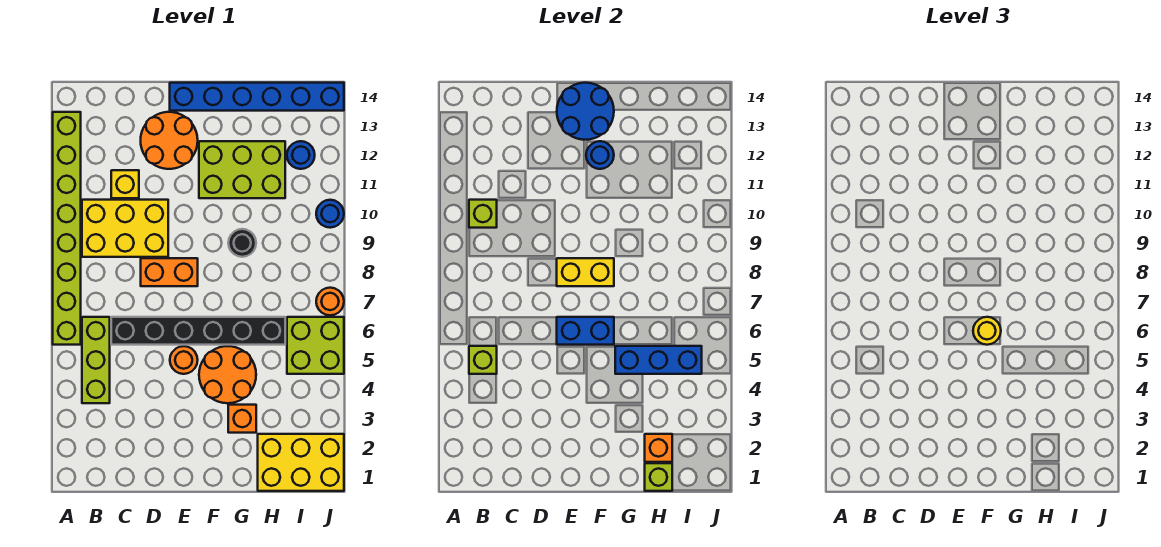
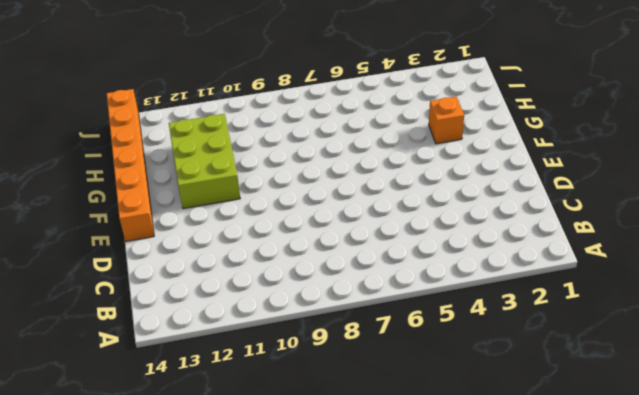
orange 1x6 brick [107,89,154,241] -> blue 1x6 brick [170,83,344,111]
none -> lime 1x8 brick [53,112,81,345]
none -> lime 1x3 brick [82,317,110,403]
none -> yellow 2x3 brick [82,200,168,257]

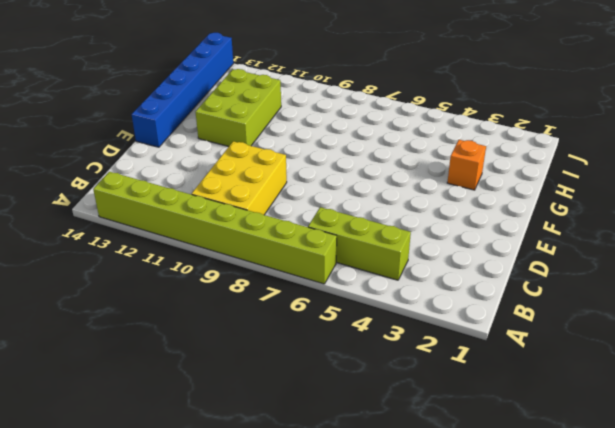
none -> black 1x6 brick [111,317,285,345]
none -> yellow 1x1 brick [111,170,139,198]
none -> orange 1x2 brick [141,258,198,286]

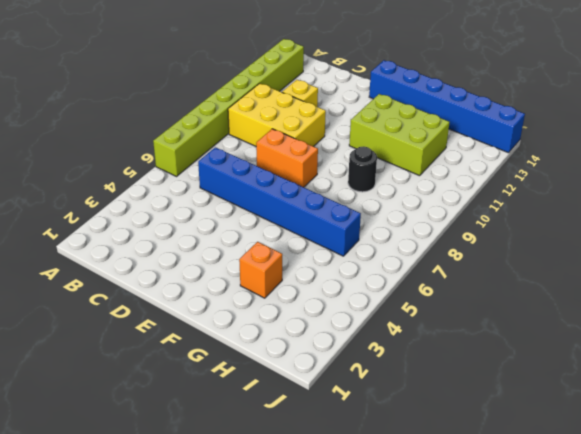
blue 1x6 brick [198,147,361,256] -> black 1x6 brick [111,317,285,345]
none -> lime 1x3 brick [82,317,110,403]
none -> orange 2x2 round brick [141,112,198,169]
none -> orange 1x1 round brick [170,346,198,374]

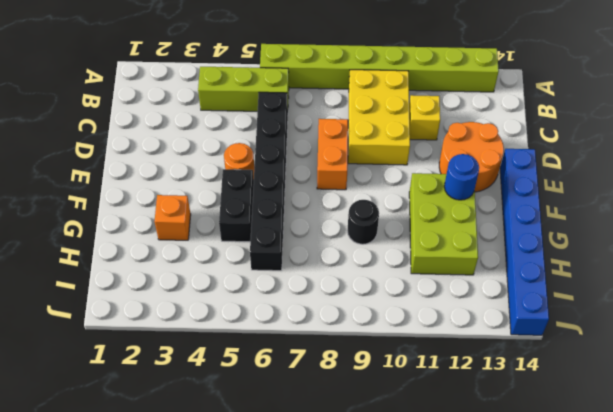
black 1x2 brick [219,169,254,242] -> orange 2x2 round brick [199,346,256,403]
none -> yellow 2x3 brick [258,434,344,491]
none -> lime 2x2 brick [287,317,344,374]
none -> blue 1x1 round brick [287,141,315,169]

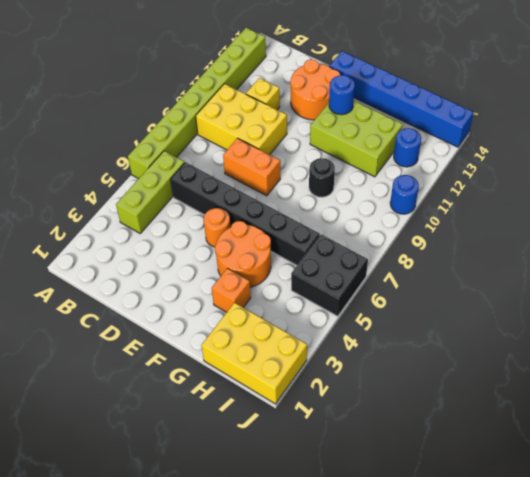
black 2x2 brick [291,234,368,316] -> lime 2x2 brick [287,317,344,374]
none -> orange 1x1 round brick [316,288,344,315]
none -> lime 1x1 brick [469,346,497,374]
none -> lime 1x1 brick [469,200,497,228]

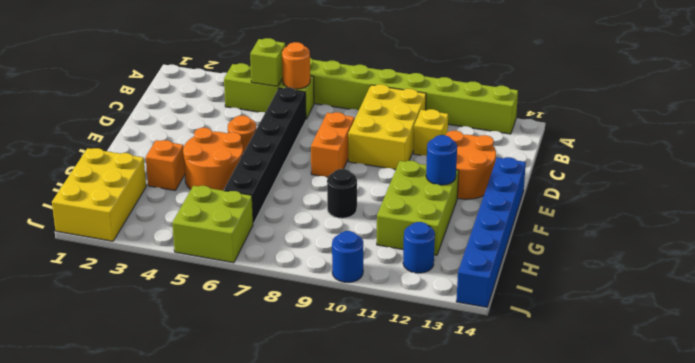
orange 1x1 round brick [282,42,310,89] -> orange 1x1 round brick moved to [316,288,344,315]
none -> lime 1x1 brick [469,200,497,228]
none -> blue 1x2 brick [557,317,614,345]
none -> yellow 1x2 brick [557,258,614,286]

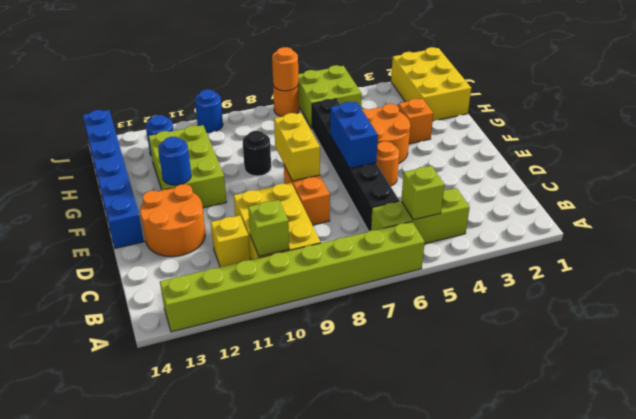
orange 1x1 round brick [272,47,299,91] -> none
none -> blue 2x2 round brick [557,83,614,140]
none -> blue 1x3 brick [615,346,702,374]
none -> lime 1x1 brick [645,463,672,491]

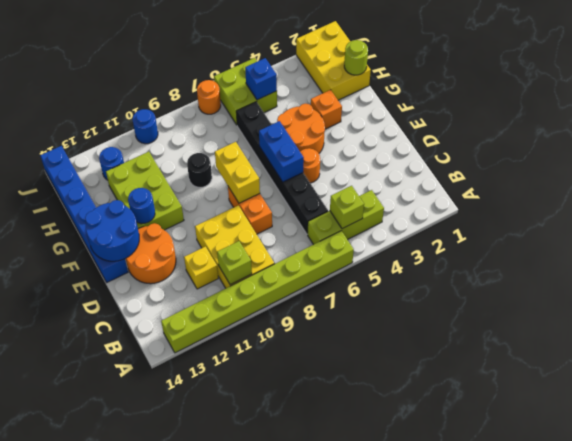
lime 1x1 round brick [344,40,368,75] -> lime 1x1 brick [645,463,672,491]
blue 1x1 brick [245,58,277,100] -> blue 1x3 brick [615,346,702,374]
none -> orange 1x1 brick [645,434,672,462]
none -> yellow 1x1 round brick [973,317,1001,345]

